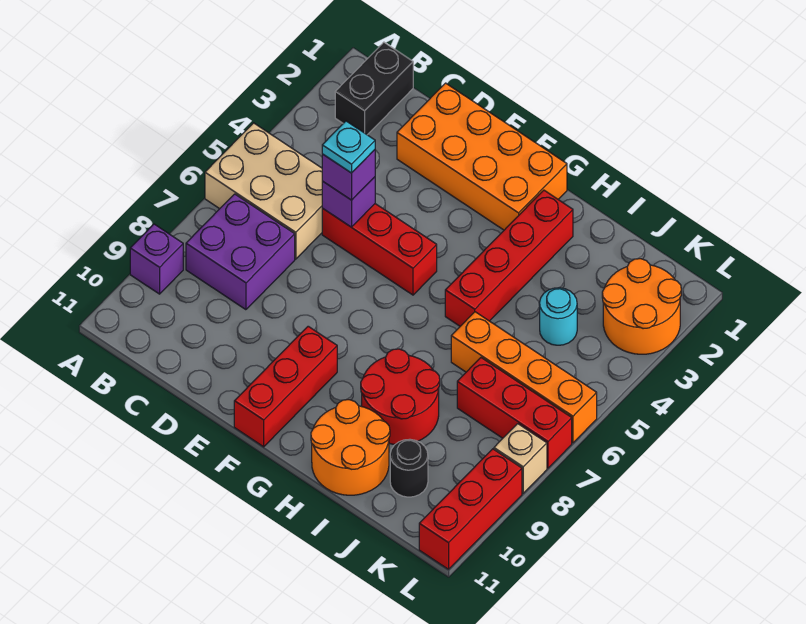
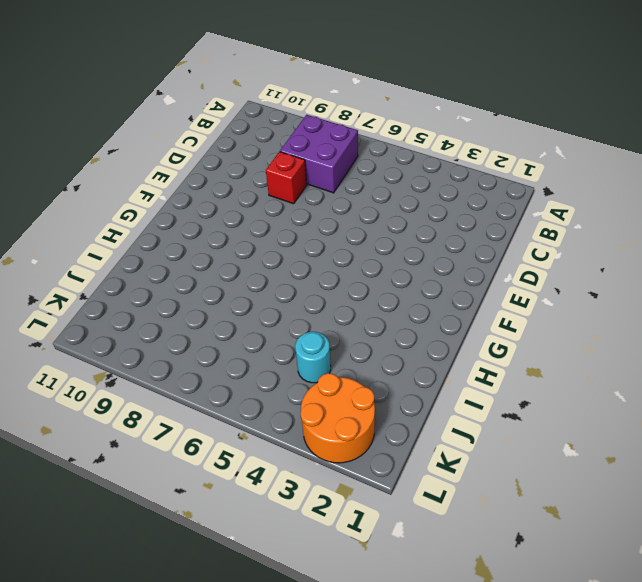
red 1x1 brick [266,152,307,204] -> none
none -> tan 2x3 brick [205,123,322,259]
none -> purple 1x1 brick [130,224,183,294]
none -> black 1x2 brick [335,42,413,135]

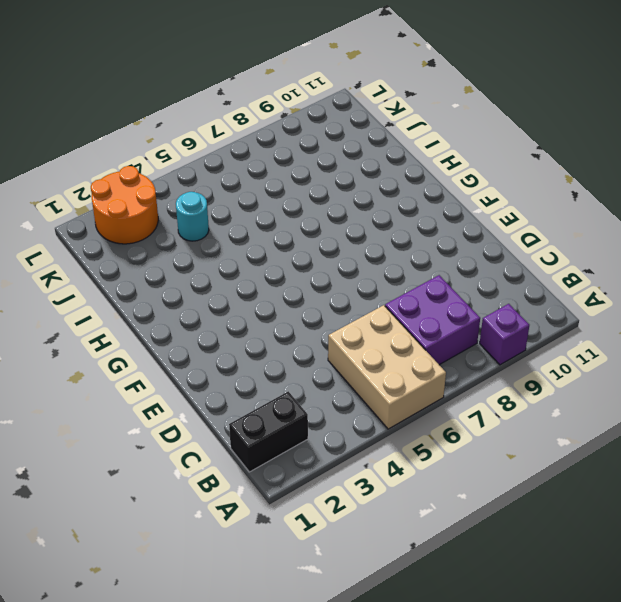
none -> orange 2x4 brick [397,83,567,230]
none -> red 1x3 brick [322,204,437,295]
none -> red 1x3 brick [234,326,337,447]

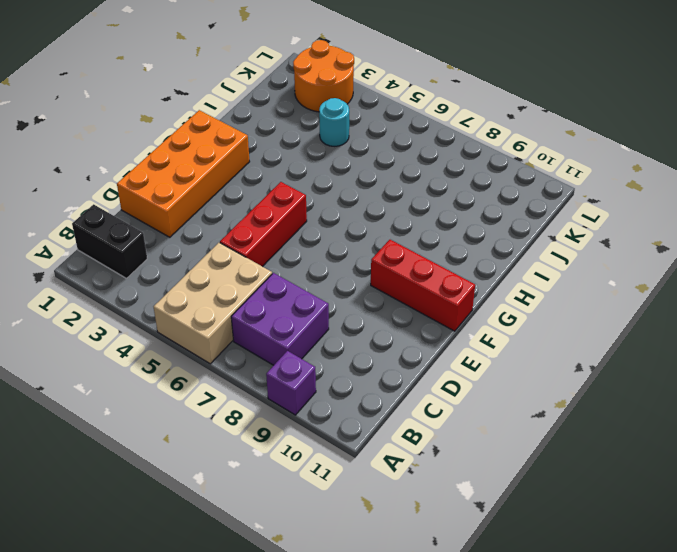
none -> red 1x4 brick [445,190,573,326]
none -> red 2x2 round brick [361,349,440,444]
none -> orange 2x2 round brick [311,400,390,495]

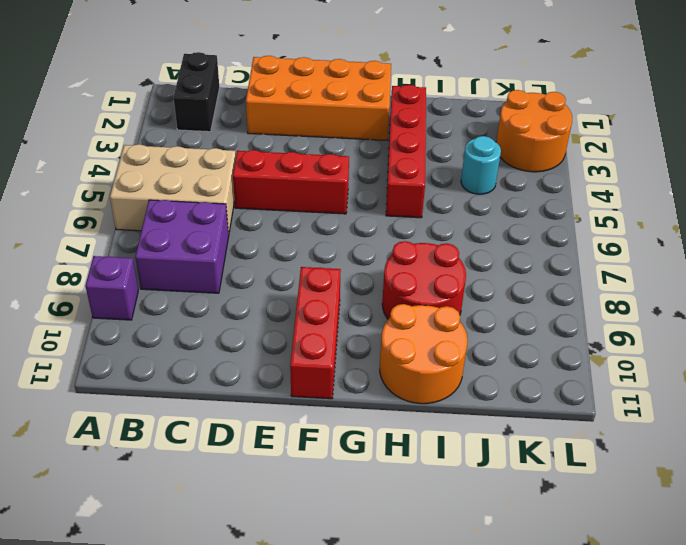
none -> orange 1x4 brick [451,312,597,443]
none -> red 1x3 brick [457,358,572,468]
none -> black 1x1 round brick [390,439,428,497]

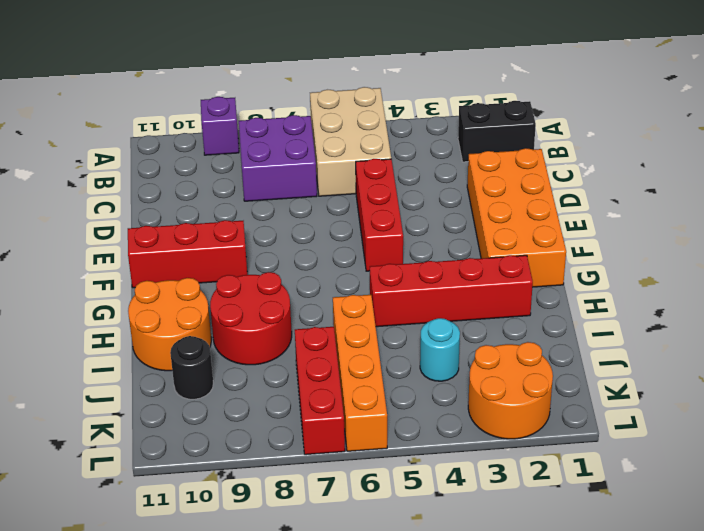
none -> tan 1x1 brick [494,424,547,493]
none -> red 1x3 brick [419,449,522,569]
none -> purple 1x1 brick [322,177,375,227]

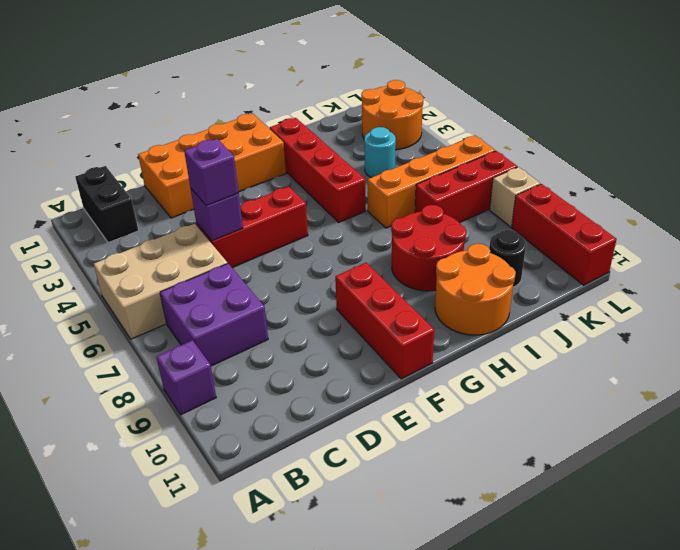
none -> cyan 1x1 plate [322,121,375,173]

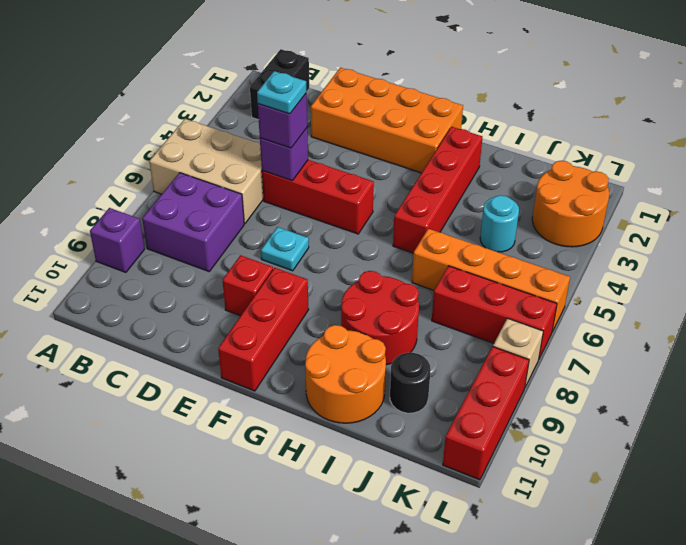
cyan 1x1 plate [261,227,309,271] -> none
red 1x1 brick [222,255,273,316] -> none

